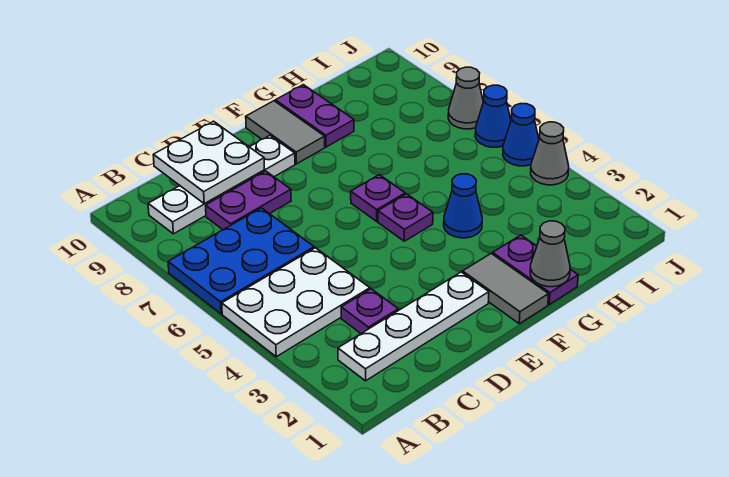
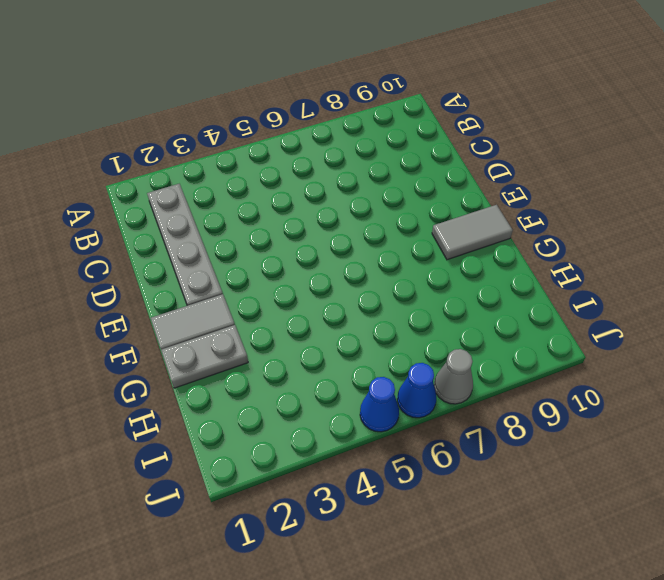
grey 1x4 plate [147,184,223,306] -> white 1x4 plate [338,272,489,381]
grey 1x2 plate [161,325,248,388] -> purple 1x2 plate [493,235,578,304]
none -> white 2x3 plate [222,248,370,357]
none -> blue 2x3 plate [168,208,314,314]
none -> white 1x4 plate [148,136,295,234]

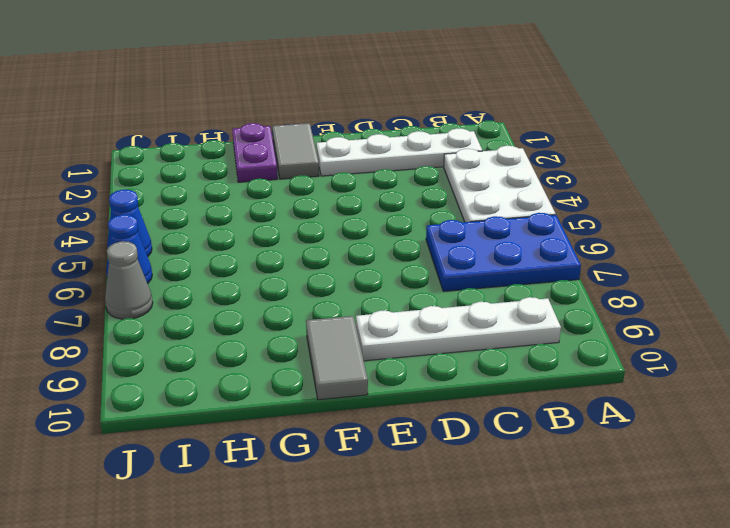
white 2x3 plate [444,146,556,222] -> white 2x3 plate turned to [222,248,370,357]
none -> purple 1x1 plate [341,289,398,333]
none -> purple 1x2 plate [206,171,291,230]
none -> purple 1x1 plate [378,194,433,241]

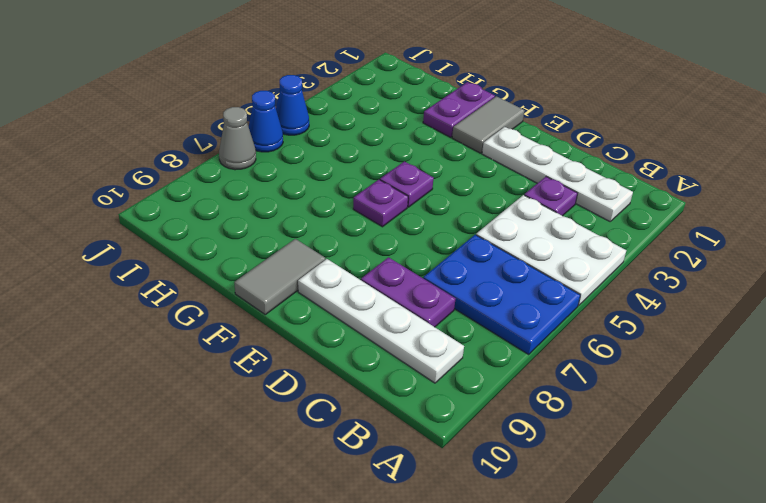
none -> blue 1x1 cone [444,174,482,238]
none -> purple 1x2 plate [275,85,354,147]
none -> grey 1x1 cone [531,122,569,185]

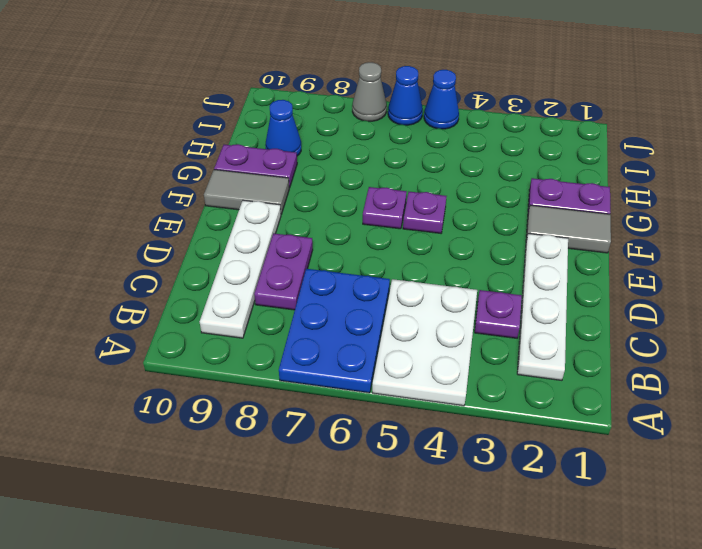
blue 1x1 cone [265,100,301,156] -> blue 1x1 cone moved to [444,174,482,238]
none -> grey 1x1 cone [531,122,569,185]
none -> white 2x2 plate [153,121,265,203]
none -> grey 1x1 cone [530,221,570,287]

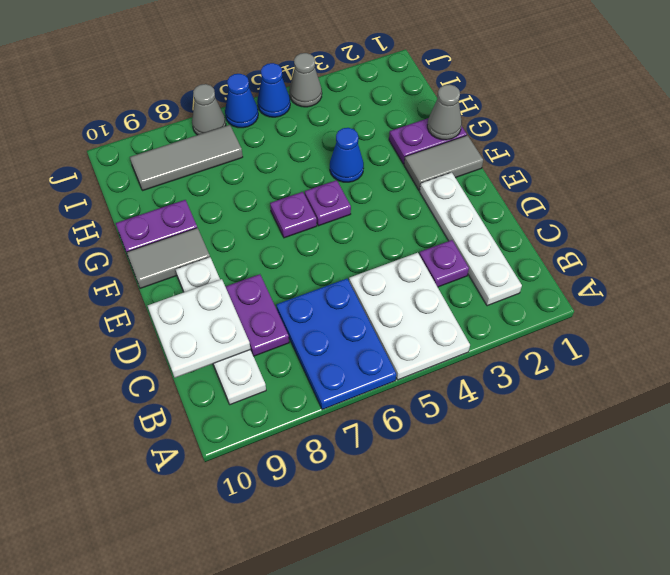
grey 1x3 tile [130,125,243,191] -> none

